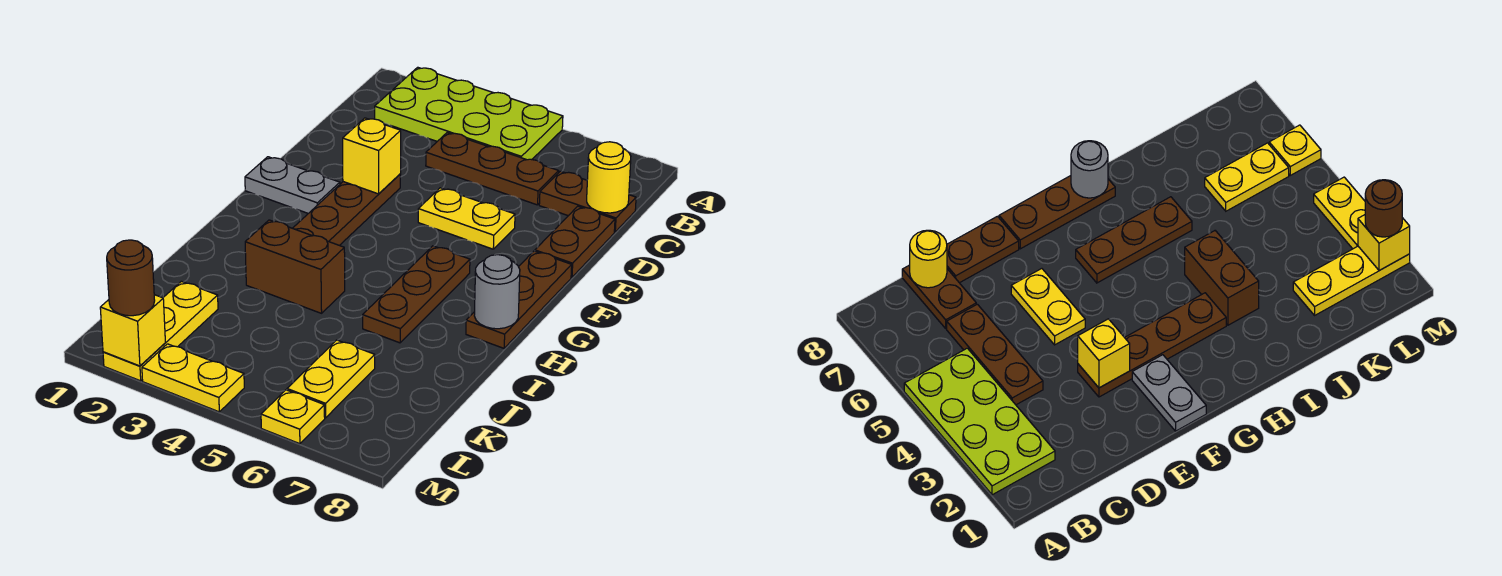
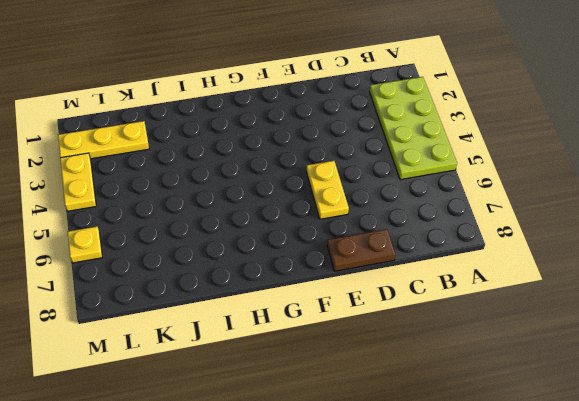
none -> brown 1x3 plate [426,132,559,205]
none -> brown 1x2 plate [539,171,636,232]
none -> brown 1x4 plate [293,174,401,245]

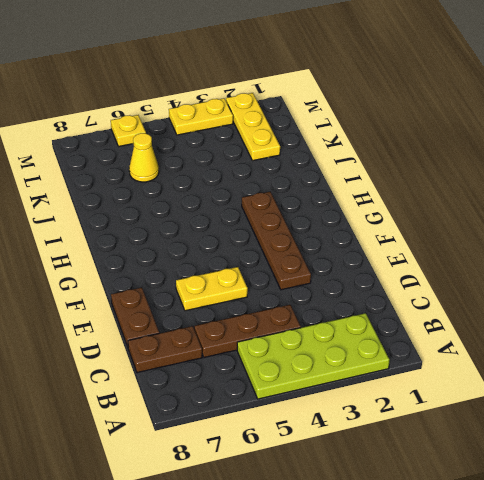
yellow 1x1 cone [129,133,159,182] -> yellow 1x2 plate [287,340,375,418]
none -> grey 1x2 plate [245,157,340,213]
none -> brown 1x3 plate [466,251,572,348]
none -> brown 1x3 plate [363,246,470,343]

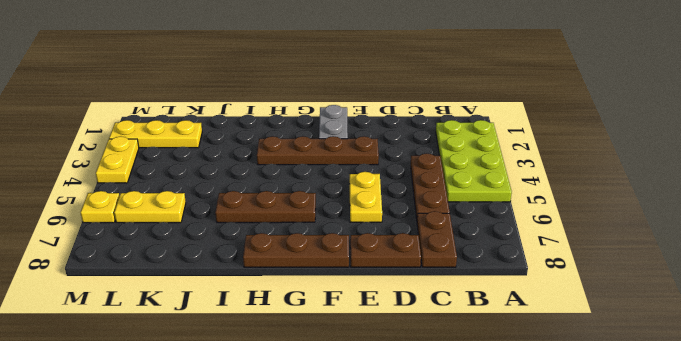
none -> brown 1x2 brick [245,220,345,313]
none -> yellow 1x1 round brick [587,142,631,213]
none -> yellow 1x1 brick [343,118,401,194]

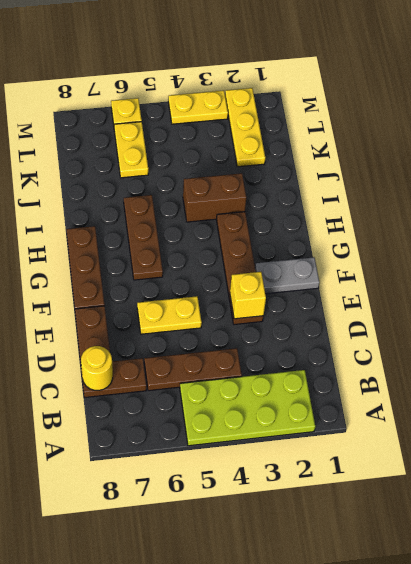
none -> grey 1x1 round brick [474,255,520,329]
none -> yellow 1x1 brick [100,295,165,366]
none -> brown 1x1 round brick [107,240,155,316]

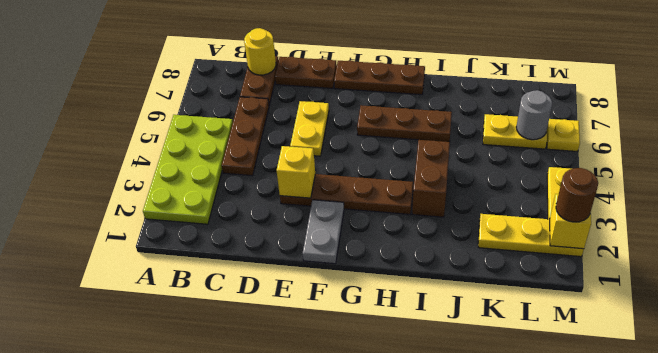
grey 1x1 round brick [516,90,552,140] -> grey 1x1 round brick moved to [474,255,520,329]

